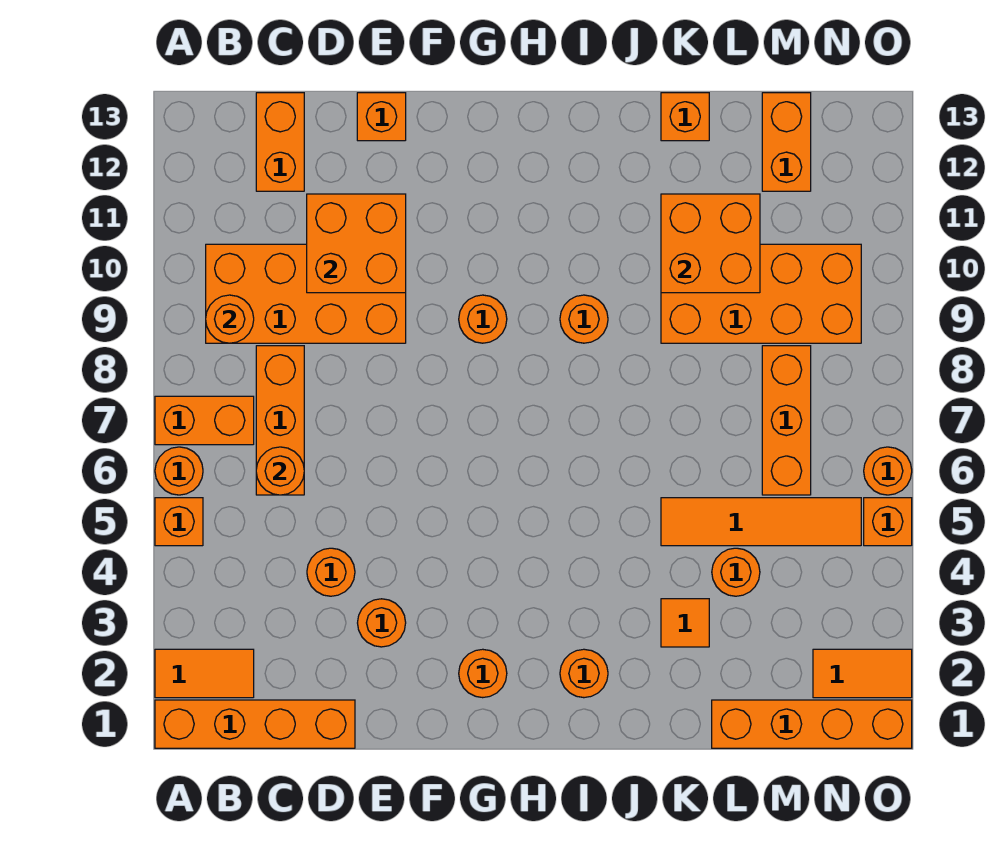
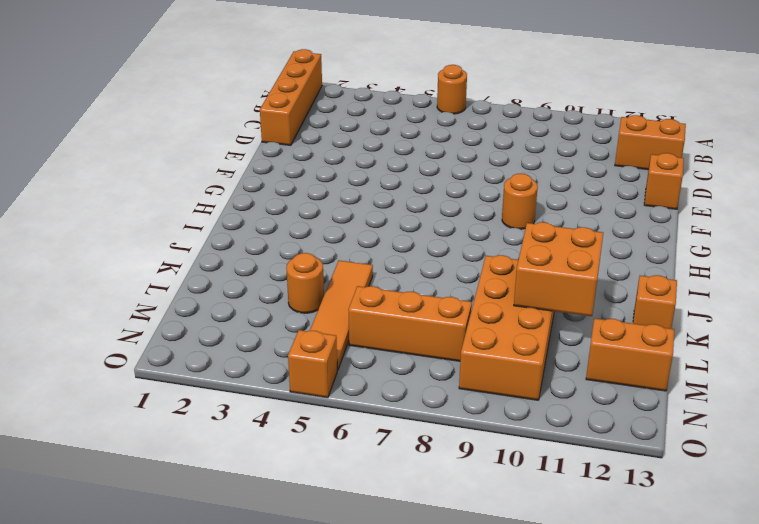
none -> orange 1x2 tile [155,649,254,698]
none -> orange 1x1 brick [155,498,203,546]
none -> orange 1x2 brick [155,396,254,445]
none -> orange 2x4 brick [206,244,406,343]

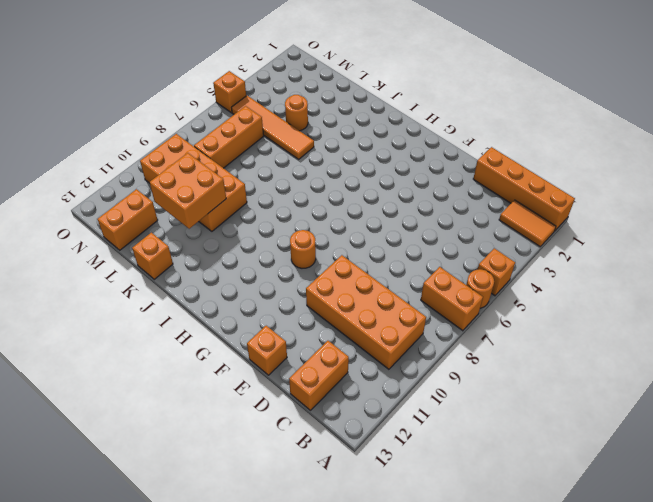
none -> orange 1x3 brick [256,346,304,495]
none -> orange 1x1 round brick [307,548,355,596]
none -> orange 1x1 round brick [358,599,406,647]
none -> orange 1x1 round brick [459,649,507,698]

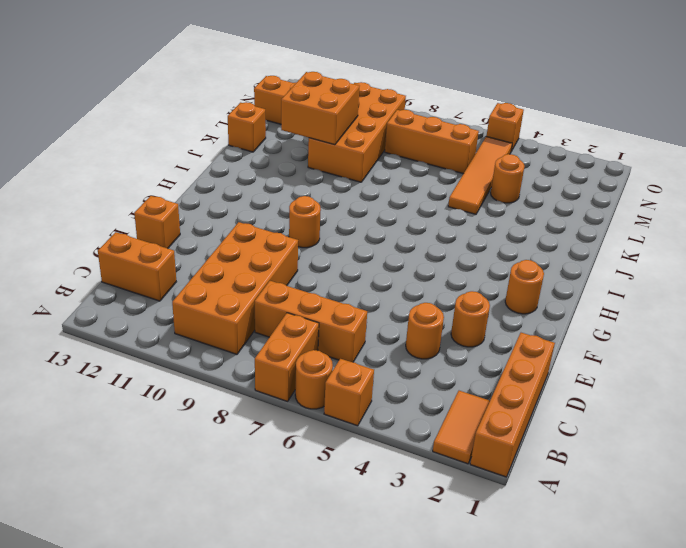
none -> orange 1x1 round brick [560,649,608,698]
none -> orange 1x1 round brick [560,295,608,343]
none -> orange 1x1 tile [661,599,709,647]
none -> orange 1x4 brick [712,700,912,748]

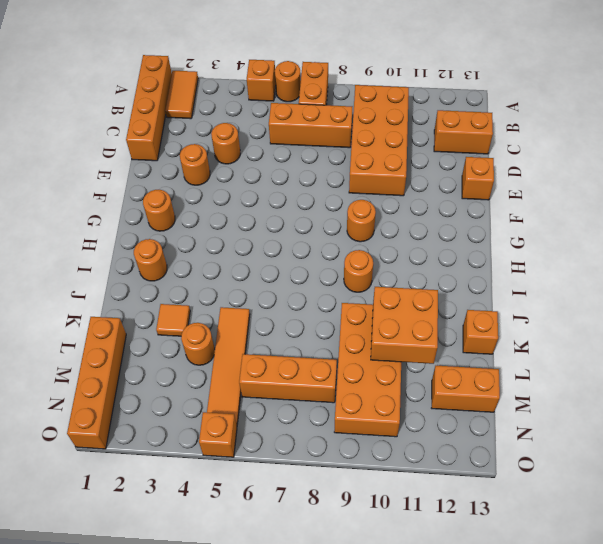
none -> orange 1x2 tile [813,649,912,698]
none -> orange 1x1 round brick [864,447,912,495]
none -> orange 1x1 round brick [206,295,254,343]
none -> orange 1x1 round brick [256,447,304,495]

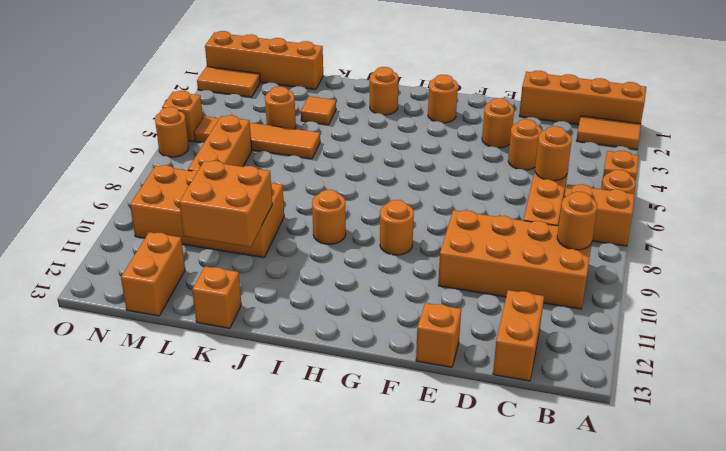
none -> orange 2x2 brick [307,194,406,293]

